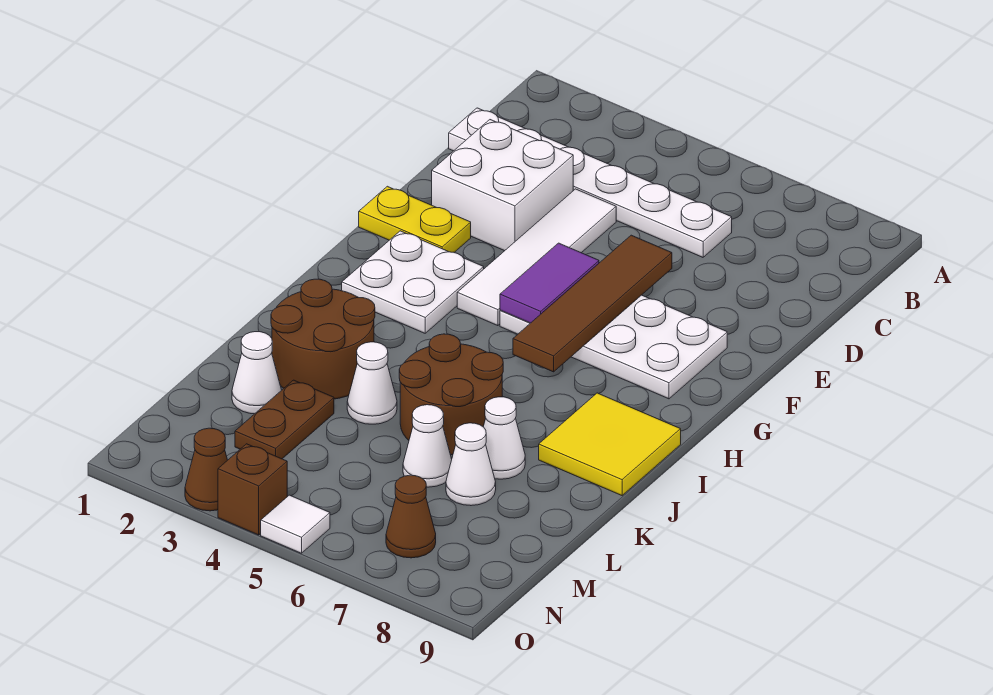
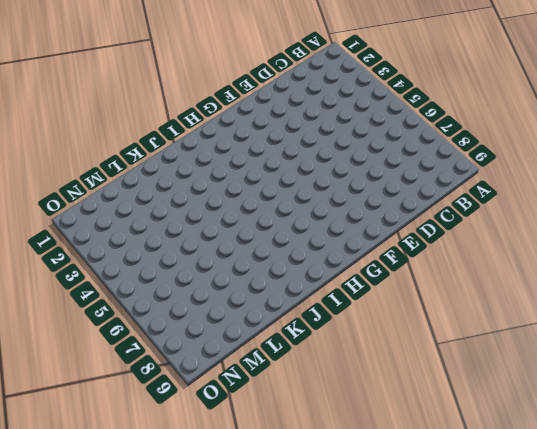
none -> white 1x6 plate [449,108,732,257]
none -> white 2x2 brick [432,120,573,251]
none -> white 1x4 tile [457,189,616,326]

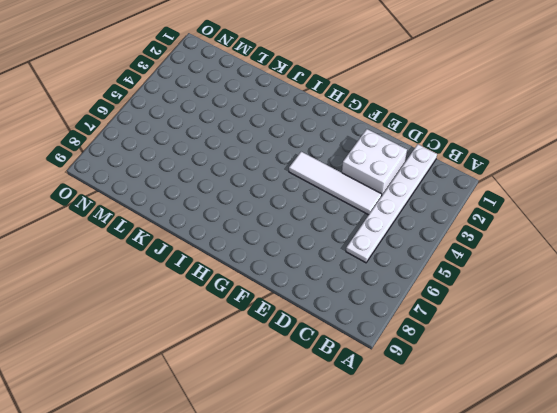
none -> yellow 1x2 plate [359,186,471,252]
none -> white 2x4 plate [500,295,727,399]
none -> white 2x2 plate [342,231,484,333]

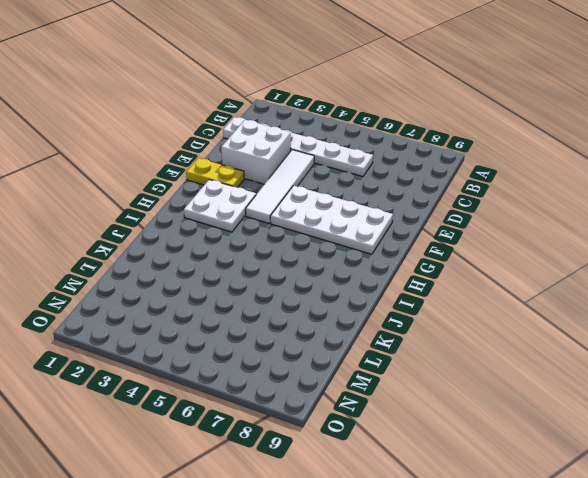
none -> yellow 2x2 tile [539,393,681,495]
none -> brown 2x2 round brick [271,279,375,399]
none -> brown 2x2 round brick [399,334,503,455]

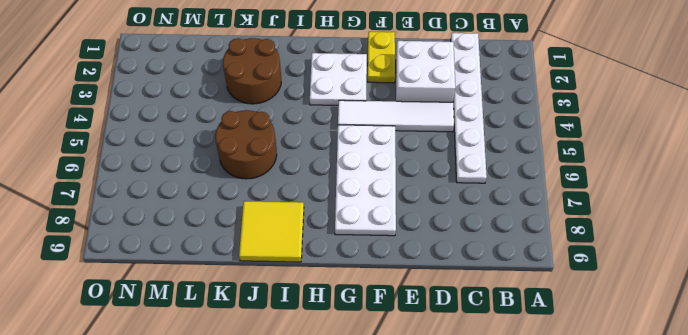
none -> white 1x1 cone [347,342,397,424]
none -> white 1x1 cone [483,397,525,479]
none -> white 1x1 cone [232,332,281,414]

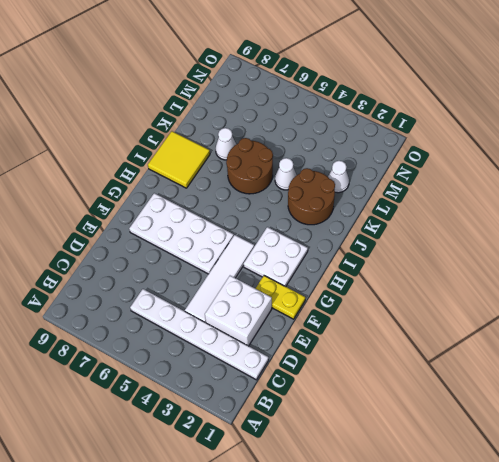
none -> brown 1x2 plate [235,380,334,459]
none -> white 1x1 cone [403,405,452,487]
none -> white 1x1 cone [446,423,496,506]

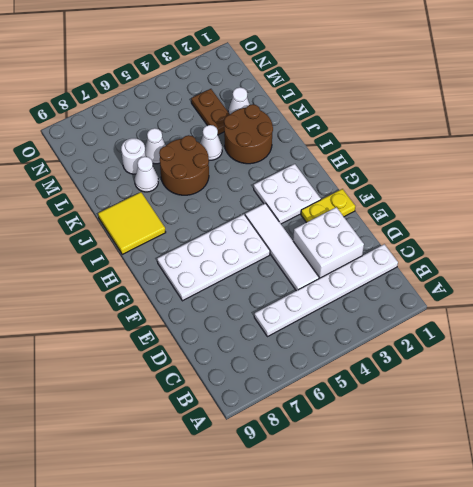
white 1x1 round brick [121,138,146,174] -> white 1x1 cone [446,423,496,506]
none -> brown 1x1 cone [386,475,436,558]
none -> brown 1x1 cone [185,428,227,511]
none -> brown 1x1 brick [218,444,287,535]

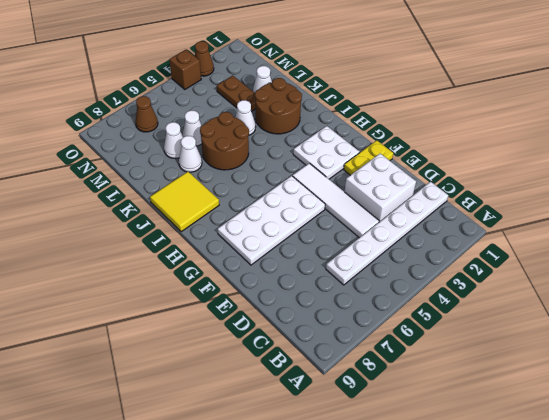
none -> white 1x1 tile [261,495,330,553]
none -> brown 1x4 tile [513,235,672,372]
none -> purple 1x2 tile [500,243,599,323]

